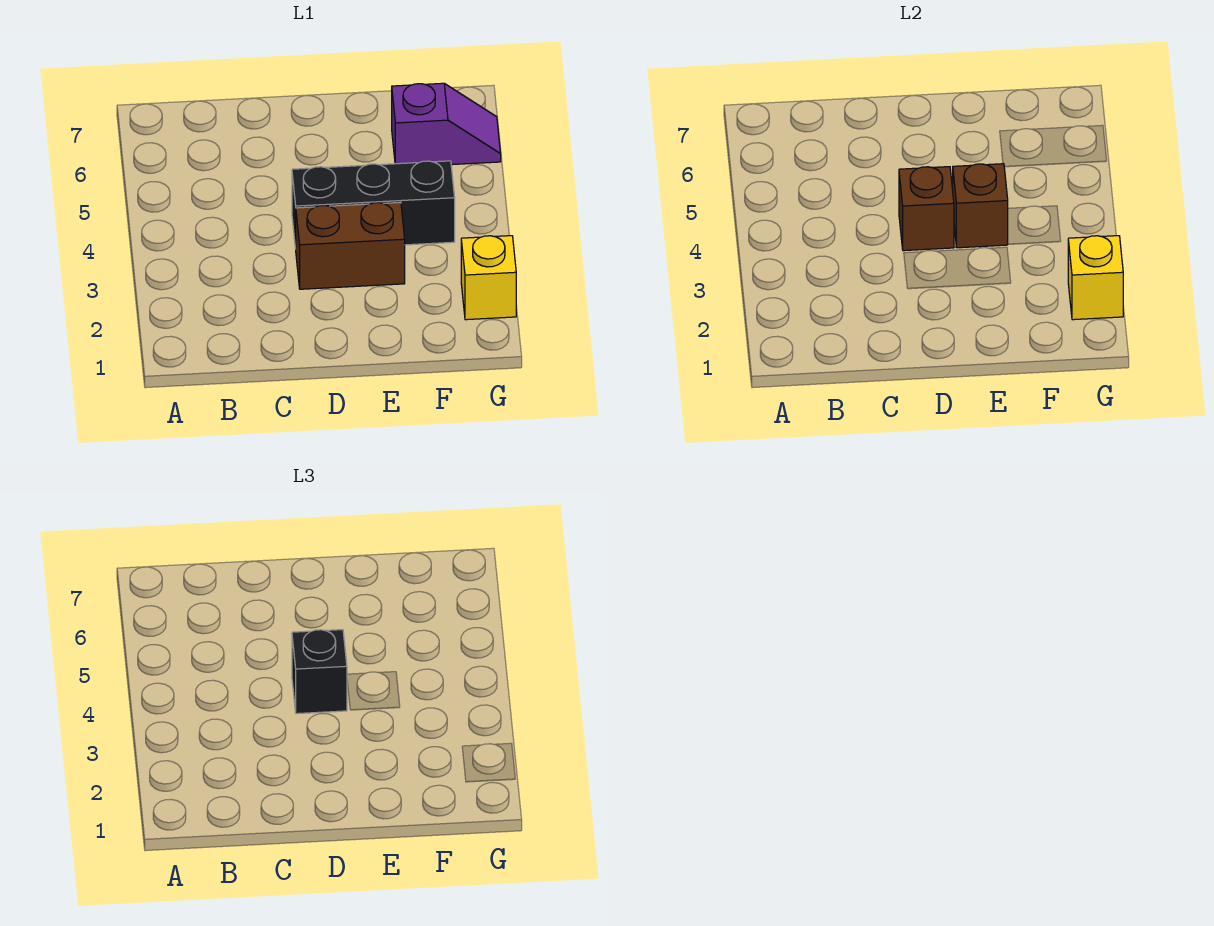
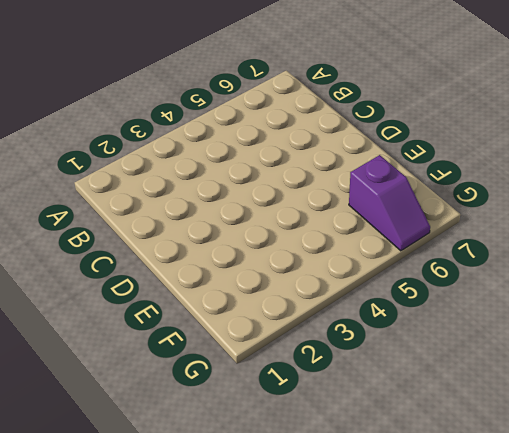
none -> brown 1x2 brick [296,202,405,289]
none -> black 1x3 brick [292,161,455,249]

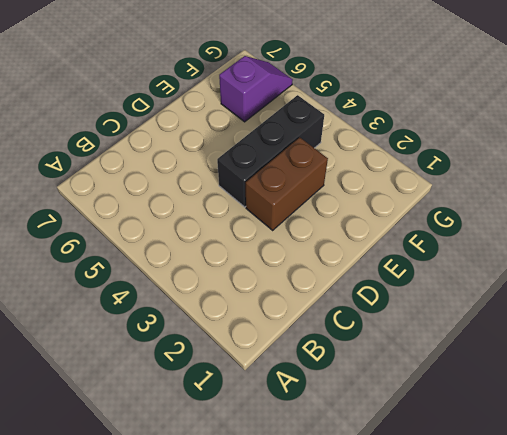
none -> yellow 1x1 brick [461,236,516,320]
none -> brown 1x1 brick [899,167,954,251]

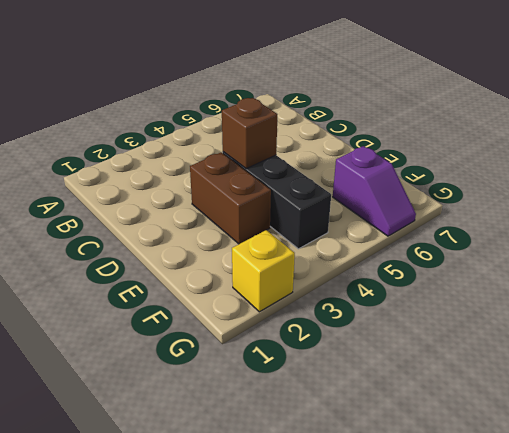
none -> brown 1x1 brick [953,164,1008,248]
none -> yellow 1x1 brick [1068,236,1123,320]

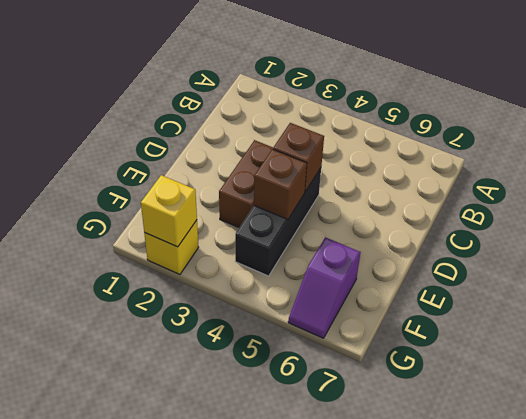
none -> black 1x1 brick [292,630,347,714]

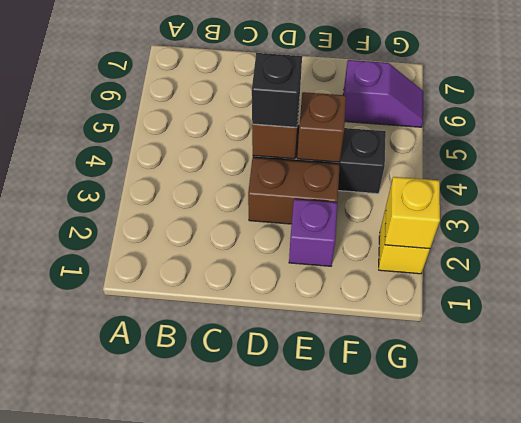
purple 1x1 brick [289,199,337,266] -> none

